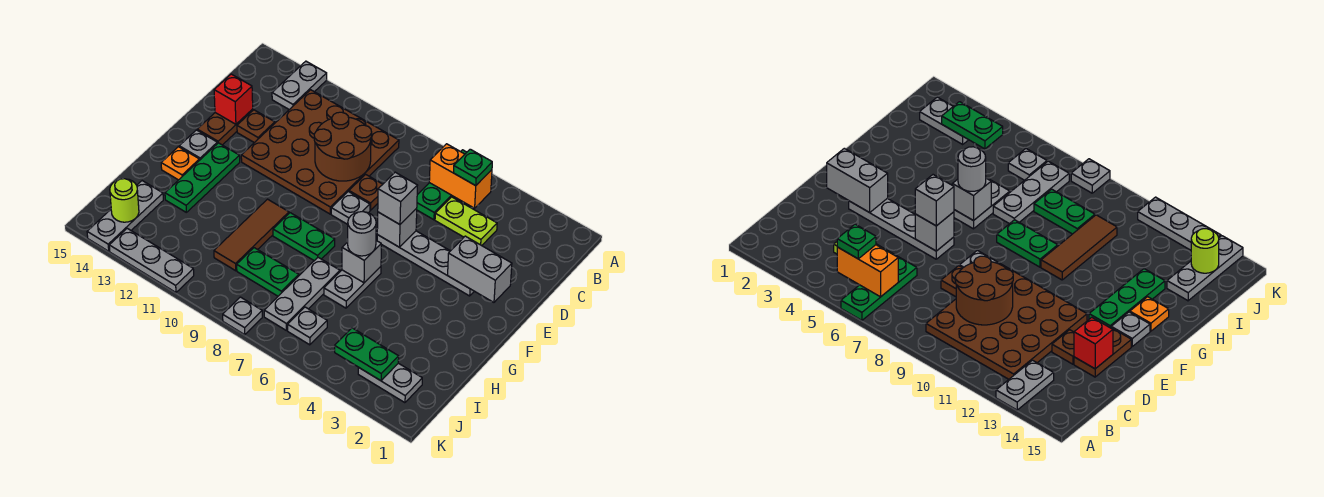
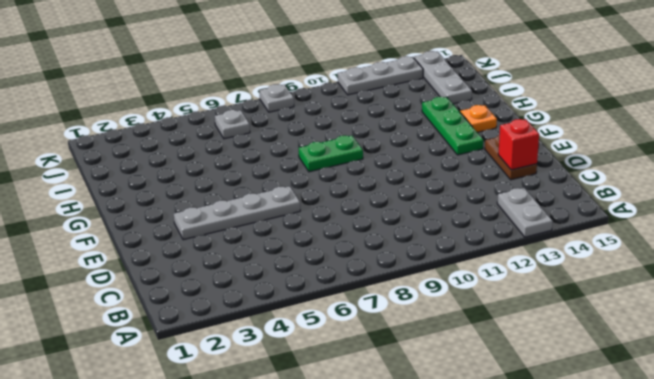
none -> green 1x3 plate [417,150,467,220]
none -> brown 4x4 plate [241,90,399,214]
none -> lime 1x2 plate [435,197,497,246]
none -> brown 1x1 plate [349,174,383,210]

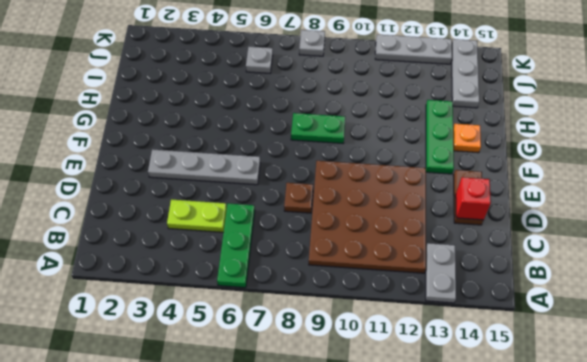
none -> brown 1x1 plate [237,110,275,143]
none -> grey 1x1 plate [331,192,370,224]
none -> grey 1x1 plate [179,130,217,160]
none -> grey 1x2 plate [324,267,381,308]

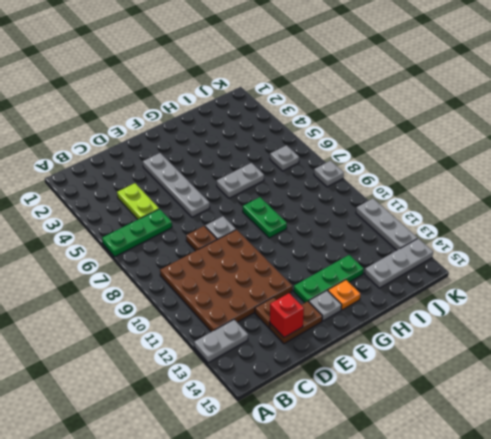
none -> brown 1x3 tile [214,199,289,271]
none -> grey 1x3 plate [264,257,340,331]
none -> green 1x2 plate [237,248,299,296]
none -> grey 1x2 plate [358,363,422,403]

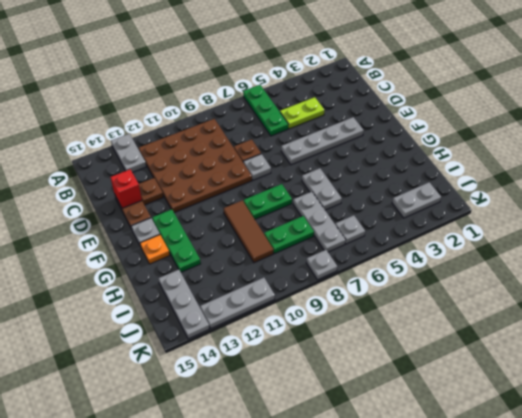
none -> orange 1x2 brick [429,144,492,208]
none -> brown 2x2 round brick [314,112,372,181]
none -> grey 1x2 brick [448,236,512,302]
none -> grey 1x1 brick [377,208,417,247]

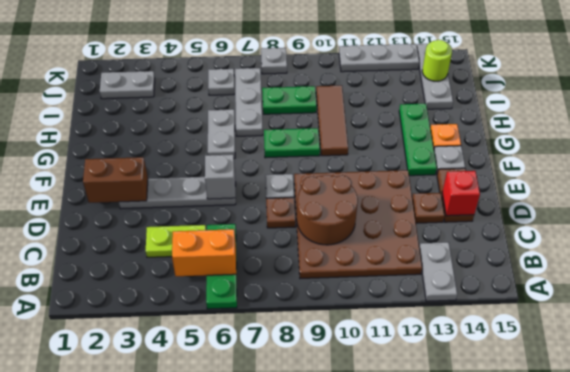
brown 1x2 brick [83,157,148,203] -> grey 1x2 brick [448,236,512,302]
none -> grey 1x1 brick [342,241,381,283]
none -> green 1x2 plate [335,328,399,381]
none -> green 1x1 plate [454,149,492,186]
none -> grey 1x1 brick [378,172,418,224]

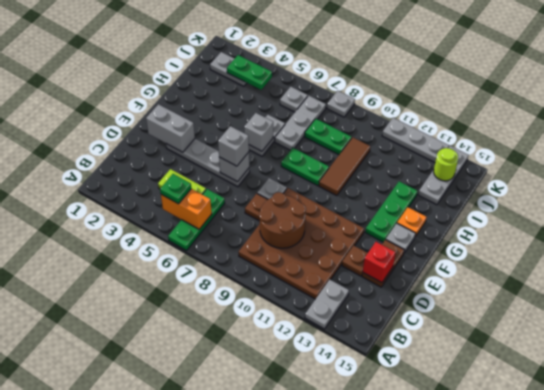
none -> grey 1x1 round brick [348,212,376,256]

